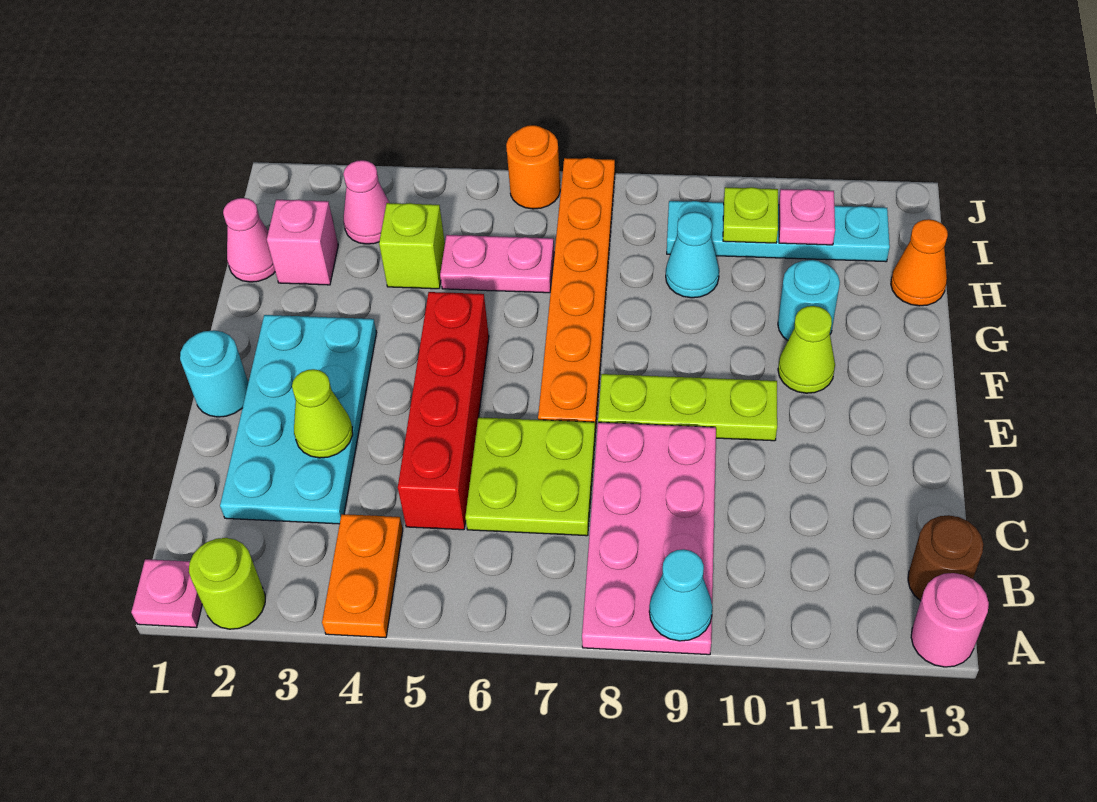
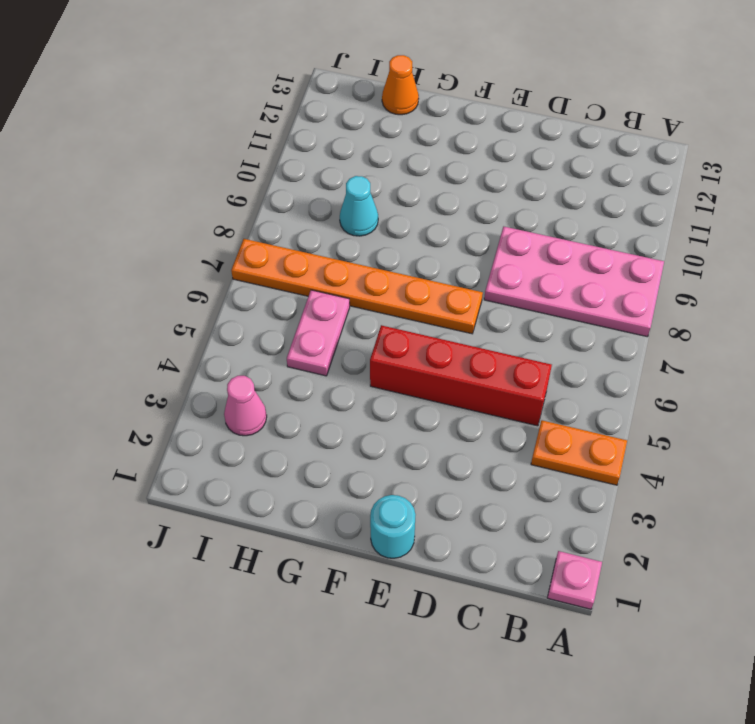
none -> lime 1x1 round brick [189,538,265,629]
none -> pink 1x1 round brick [911,573,989,667]
none -> brown 1x1 round brick [908,515,983,601]

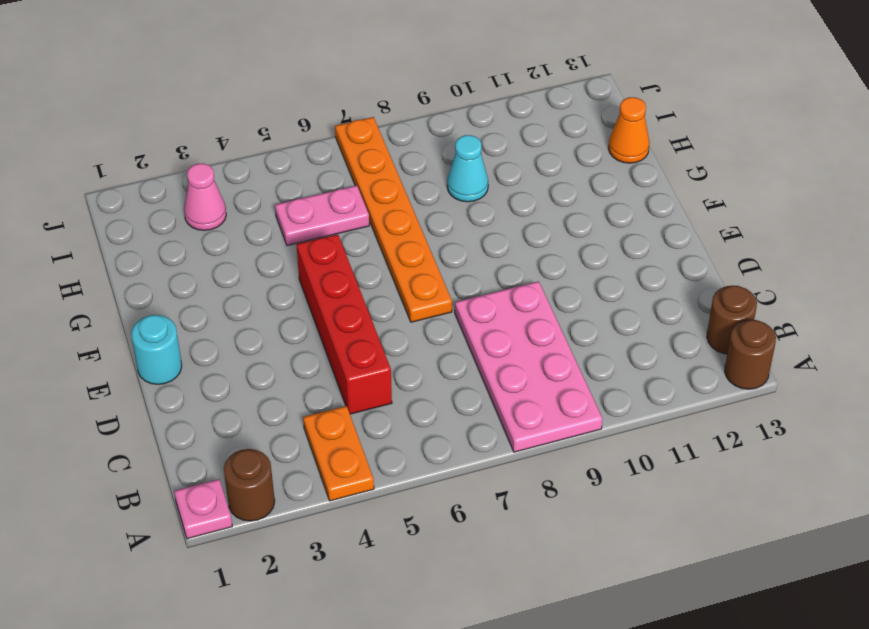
brown 1x1 round brick [224,449,275,521] -> lime 1x1 round brick [189,538,265,629]
brown 1x1 round brick [725,320,776,389] -> pink 1x1 round brick [911,573,989,667]
none -> cyan 2x4 plate [220,315,377,524]
none -> lime 2x2 plate [465,417,595,536]
none -> lime 1x3 plate [598,374,777,441]

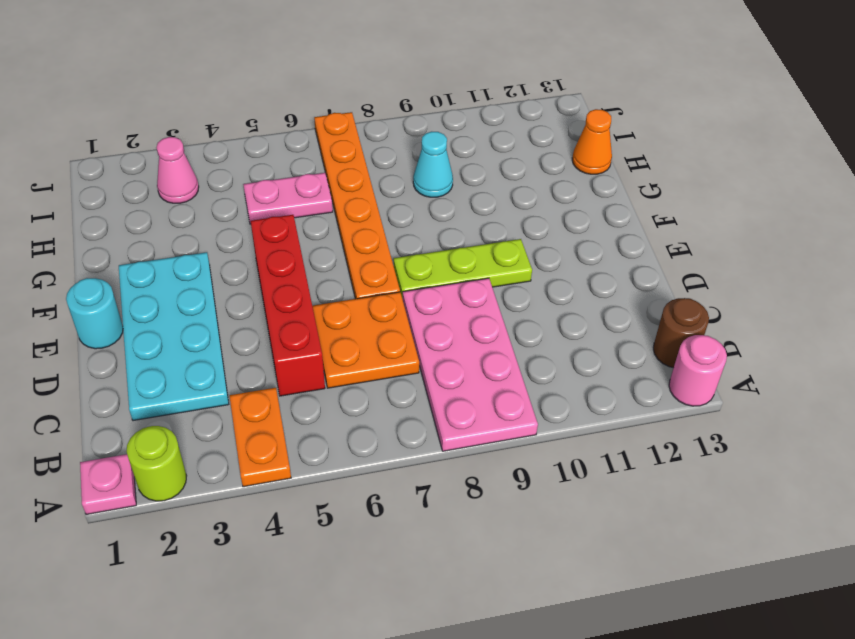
orange 2x2 plate [312,292,419,388] -> lime 2x2 plate [465,417,595,536]
none -> lime 1x1 cone [778,306,835,393]
none -> cyan 1x1 round brick [778,260,840,340]
none -> pink 1x1 cone [223,198,275,282]

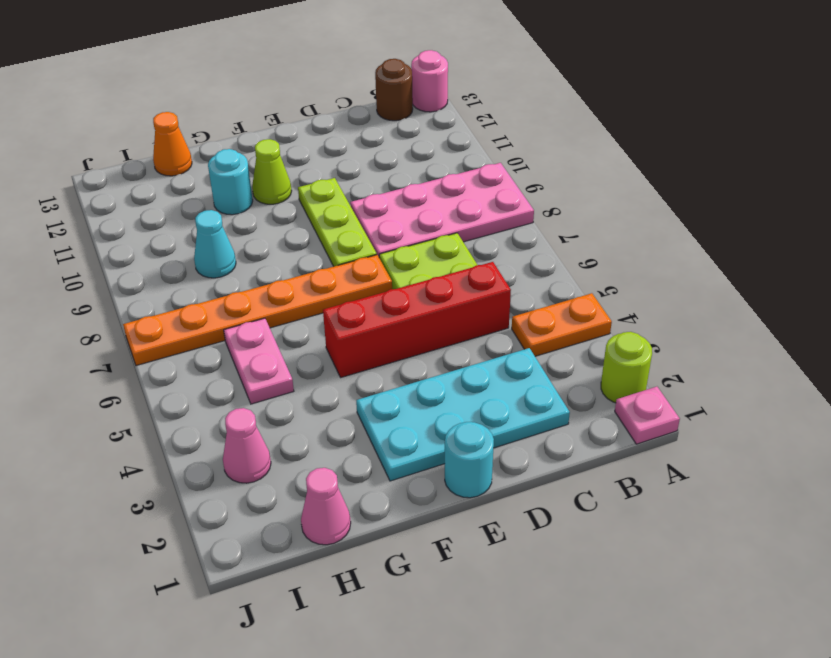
none -> pink 1x1 brick [267,200,338,285]
none -> lime 1x1 brick [379,203,445,289]
none -> cyan 1x4 plate [667,201,890,262]

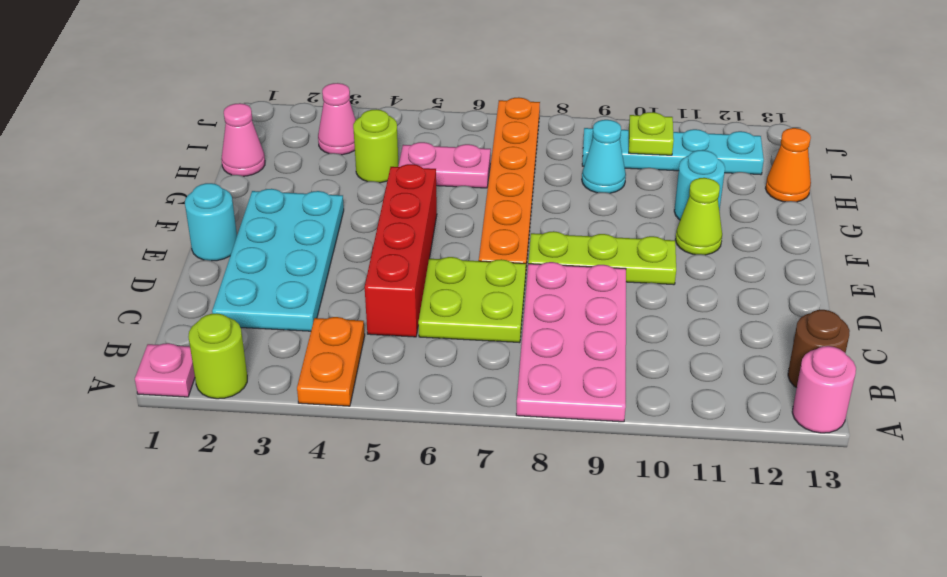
lime 1x1 round brick [353,109,399,183] -> lime 1x1 brick [379,203,445,289]
none -> pink 1x1 brick [267,200,338,285]
none -> orange 1x1 round brick [506,125,560,209]
none -> cyan 1x1 cone [649,549,712,641]

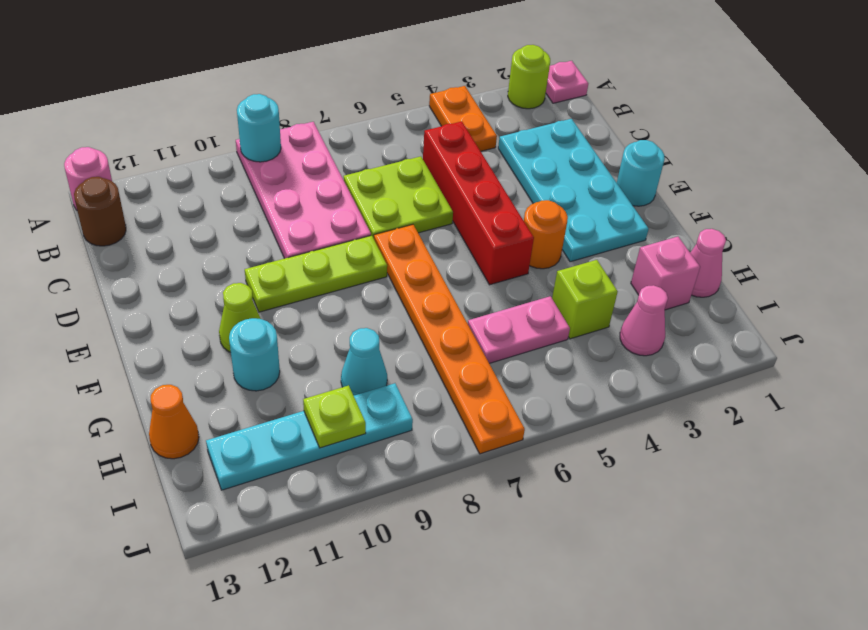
cyan 1x1 round brick [237,94,281,162] -> cyan 1x1 cone [649,549,712,641]
orange 1x1 round brick [524,200,568,269] -> orange 1x1 round brick moved to [506,125,560,209]
none -> lime 1x1 cone [292,369,353,458]
none -> pink 1x1 plate [779,189,835,245]

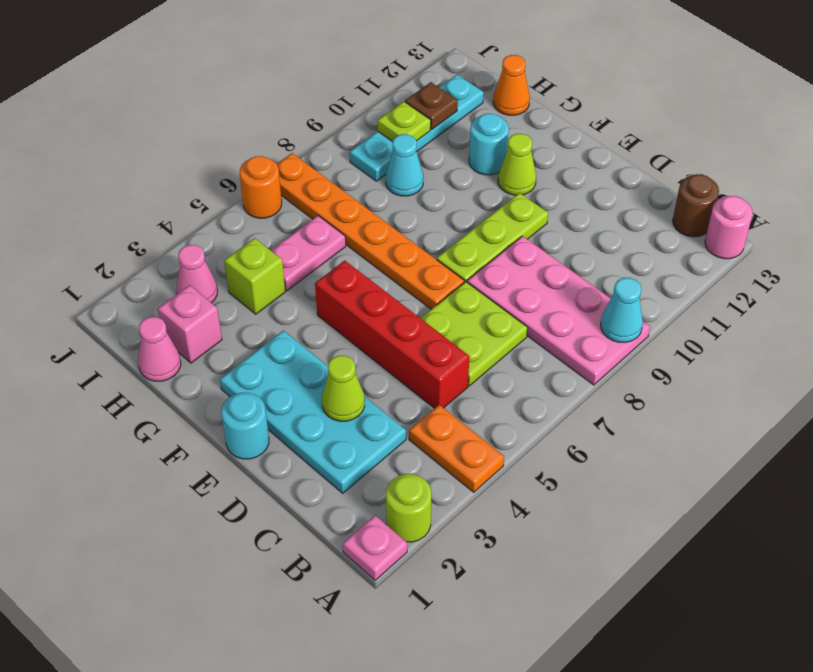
brown 1x1 plate [405,82,458,129] -> pink 1x1 plate [779,189,835,245]

